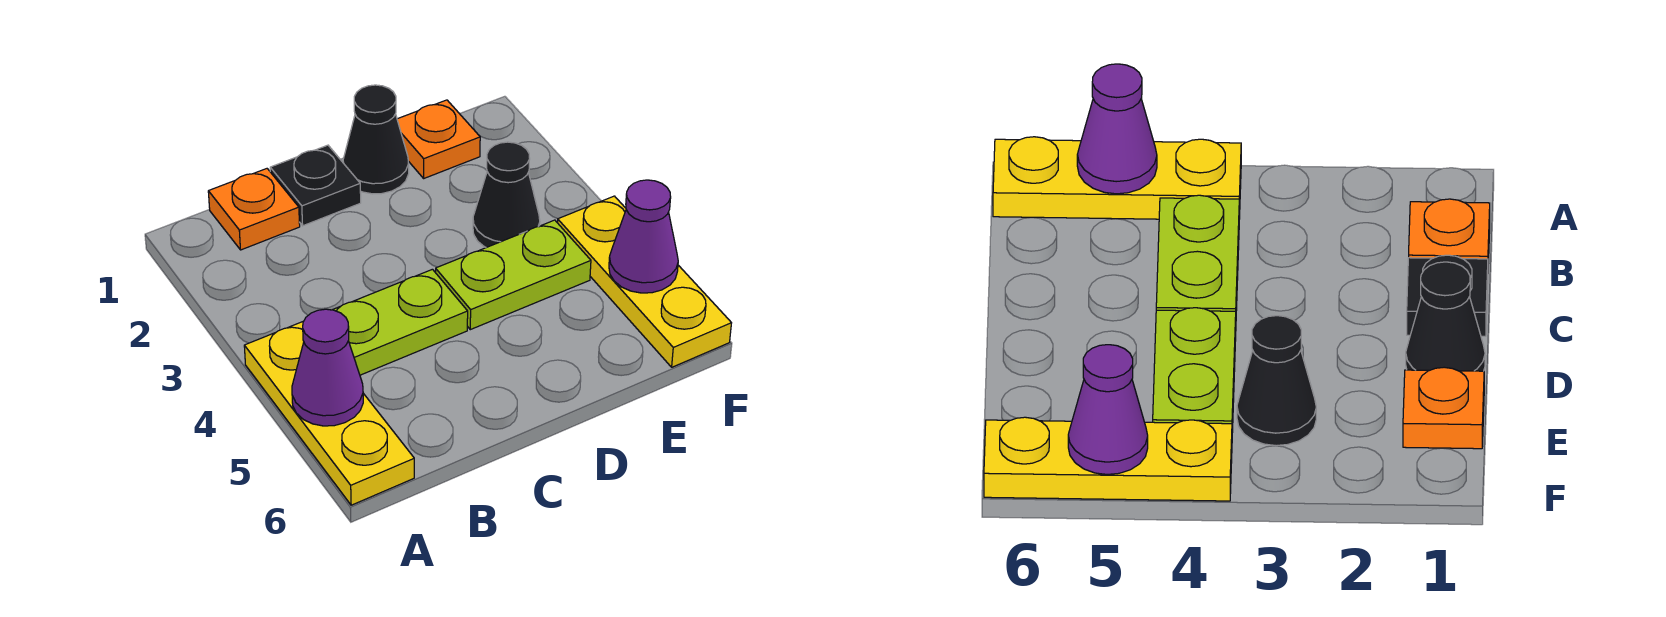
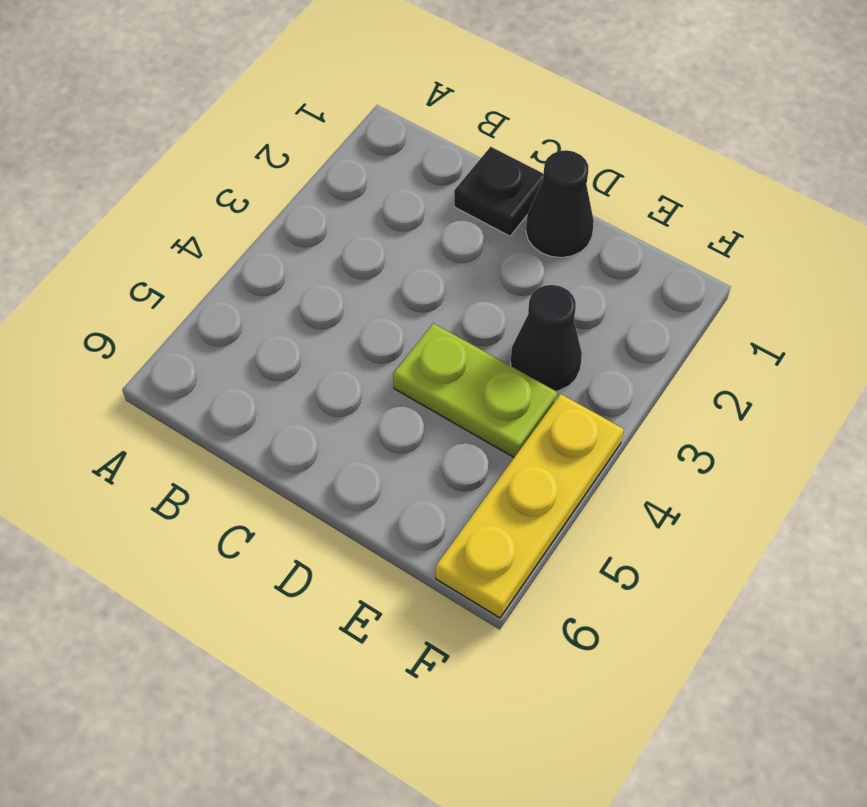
none -> yellow 1x3 plate [244,322,414,505]
none -> orange 1x1 plate [208,169,300,250]

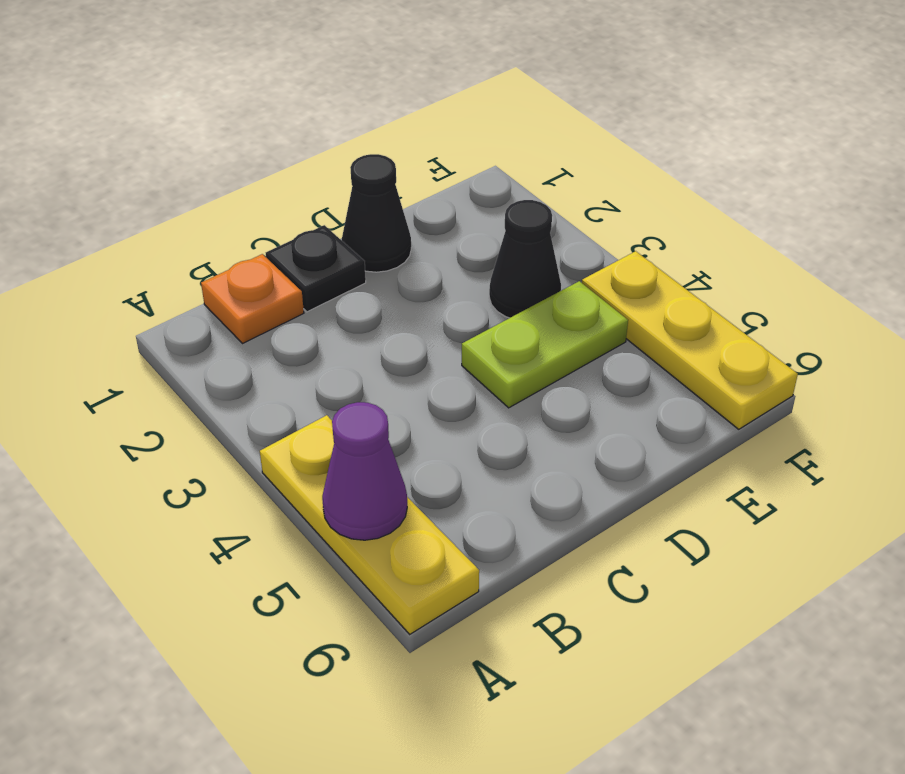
none -> lime 1x2 plate [333,269,468,375]
none -> orange 1x1 plate [397,100,480,178]

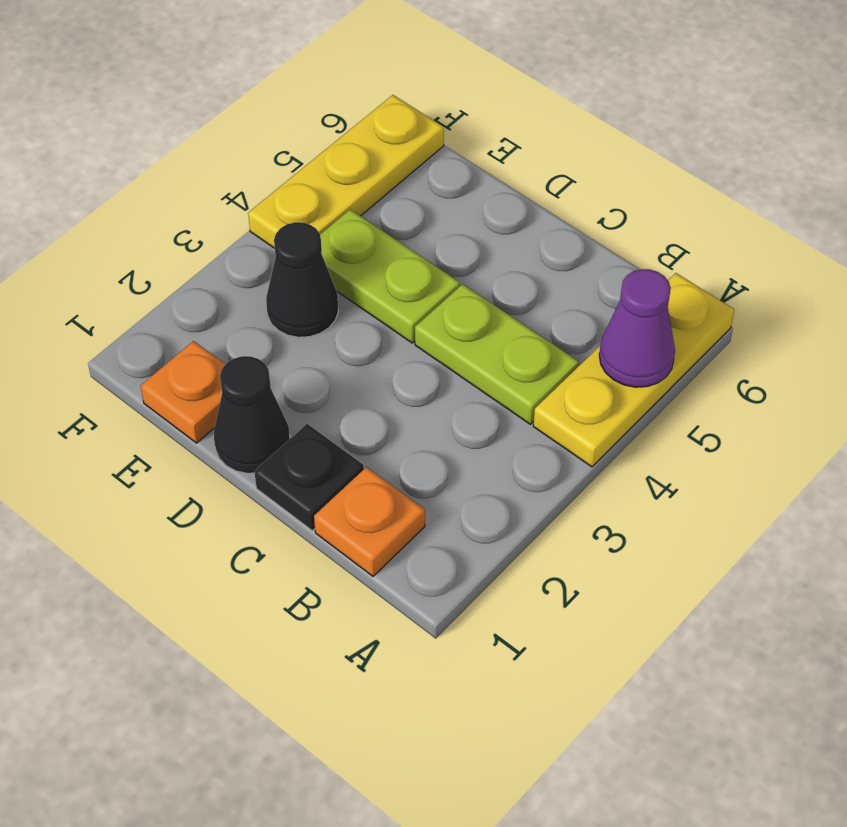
none -> purple 1x1 cone [609,180,678,293]

